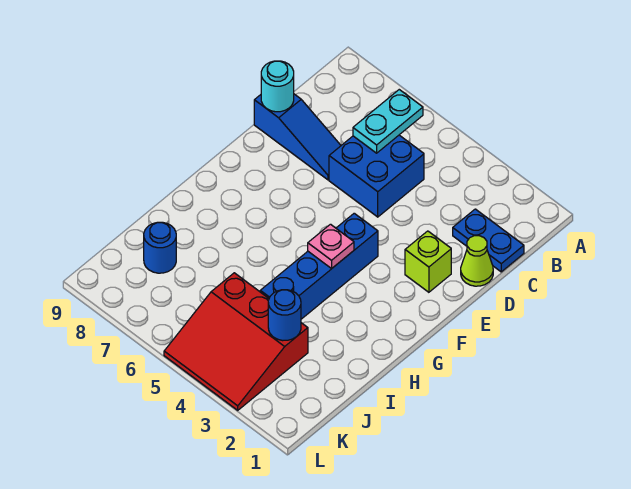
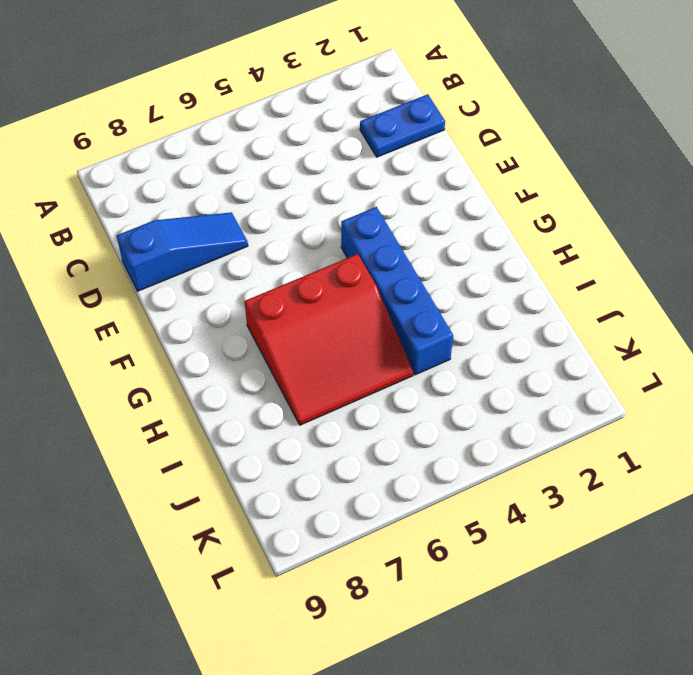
red 3x3 slope [245,254,413,425] -> red 3x3 slope moved to [164,273,308,410]
none -> blue 2x2 brick [329,135,424,217]
none -> lime 1x1 cone [461,236,493,286]
none -> lime 1x1 brick [405,231,451,292]

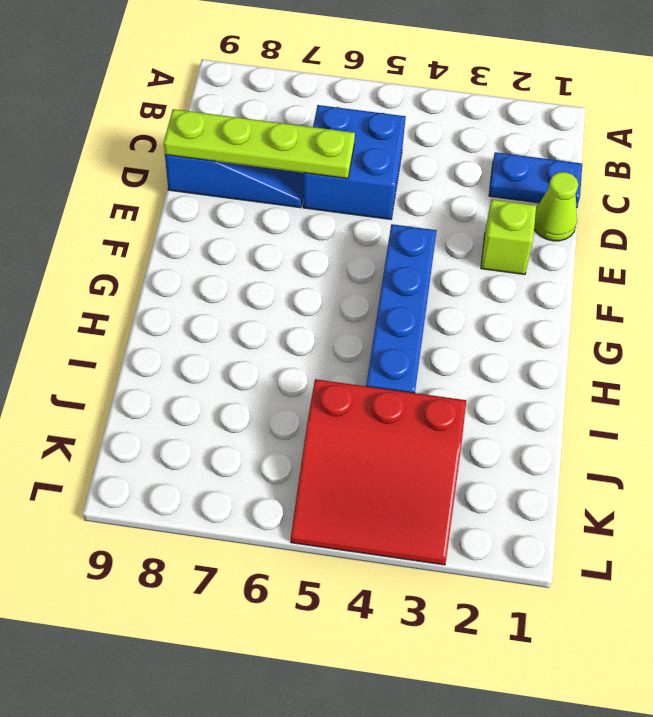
lime 1x4 plate [164,109,355,179] -> cyan 1x1 round brick [261,61,294,112]
none -> blue 1x1 round brick [144,222,176,273]
none -> cyan 1x2 plate [353,90,423,153]
none -> pink 1x1 plate [308,224,354,269]

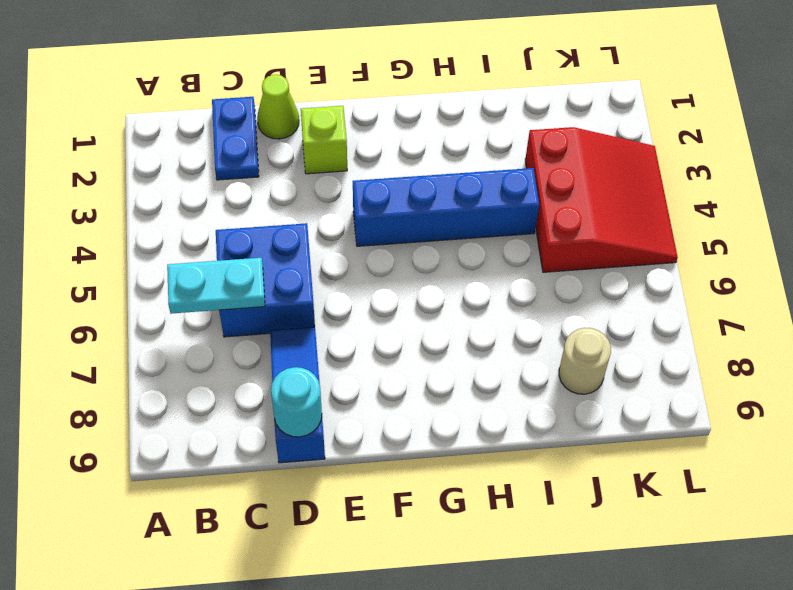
tan 1x1 round brick [559,328,611,394] -> blue 1x1 round brick [144,222,176,273]
none -> pink 1x1 plate [308,224,354,269]
none -> blue 1x1 round brick [268,290,301,341]

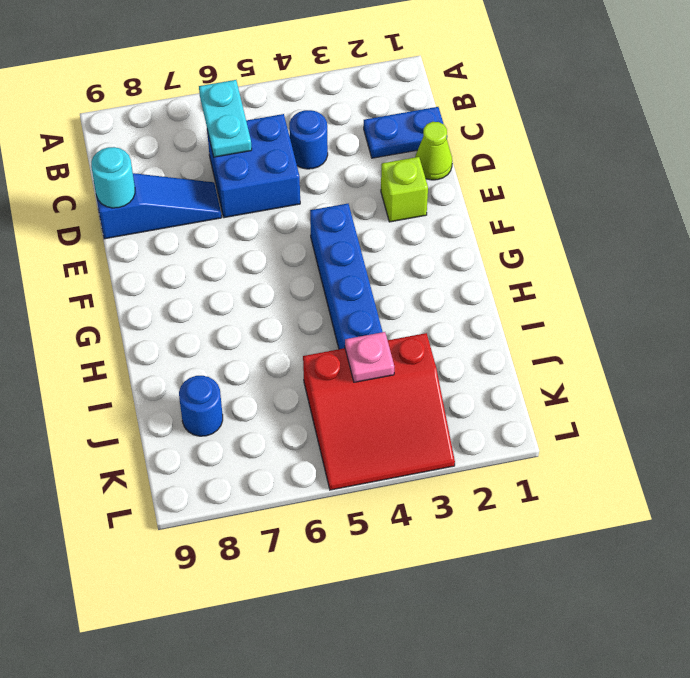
blue 1x1 round brick [289,110,328,169] -> blue 1x1 round brick moved to [268,290,301,341]
pink 1x1 plate [345,332,394,382] -> pink 1x1 plate moved to [308,224,354,269]

